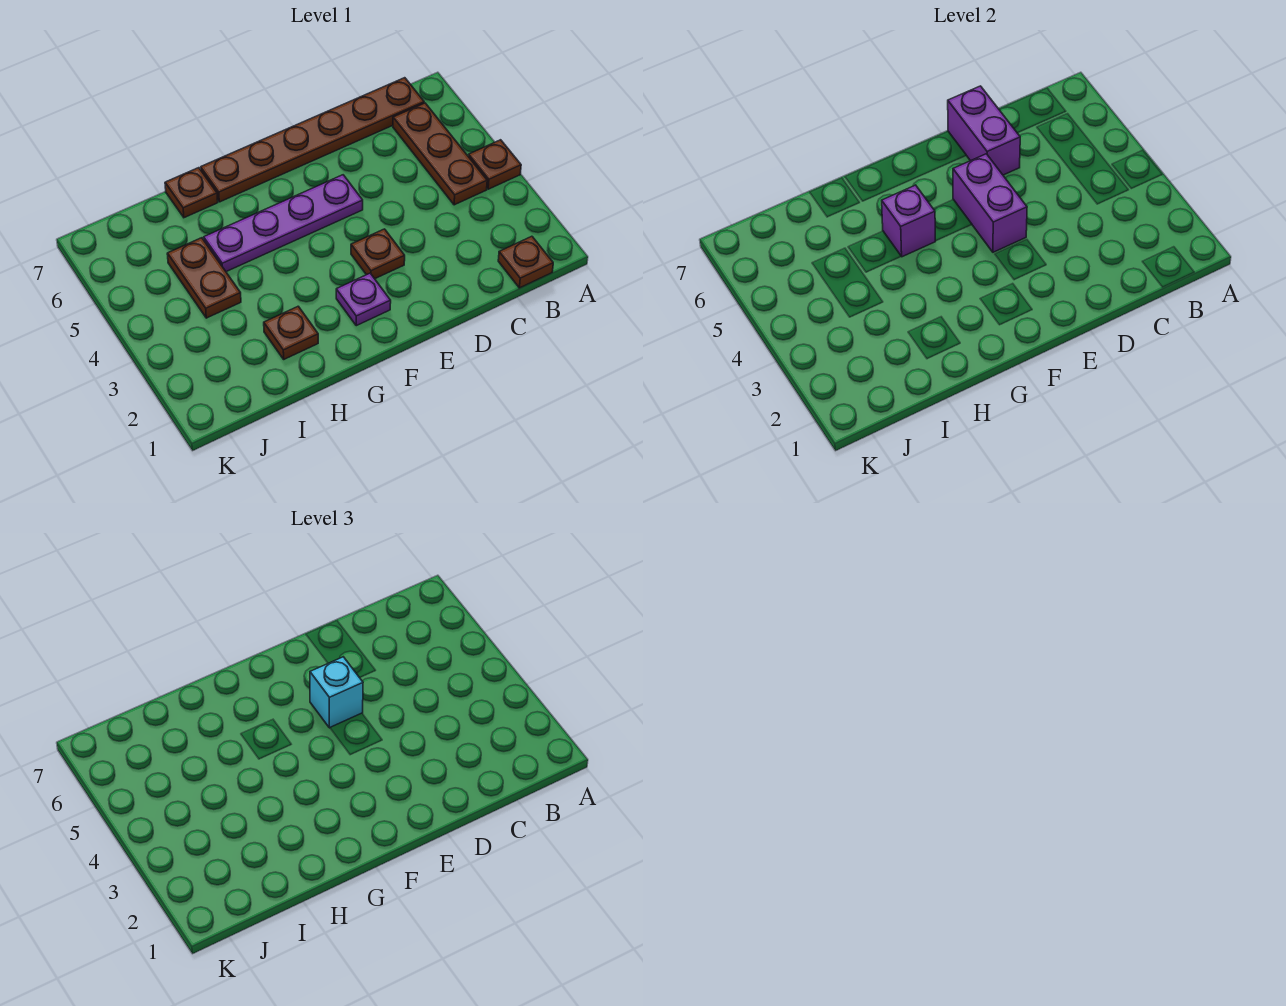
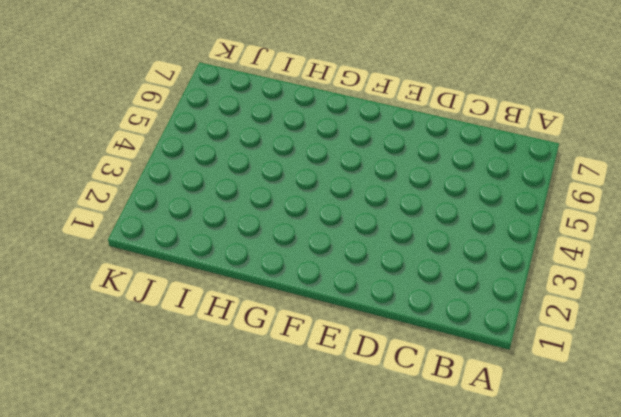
none -> brown 1x1 plate [468,140,521,189]
none -> brown 1x1 plate [498,236,553,288]
none -> brown 1x3 plate [393,103,487,205]

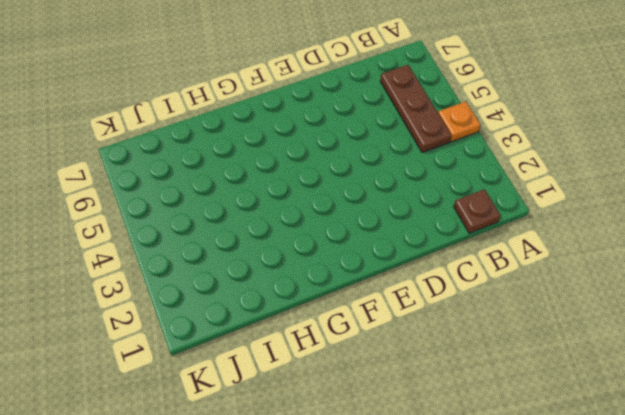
orange 1x1 plate [438,101,481,142] -> brown 1x1 plate [468,140,521,189]
none -> brown 1x6 plate [201,78,424,202]
none -> brown 1x1 plate [351,229,405,279]
none -> purple 1x4 plate [204,175,363,272]

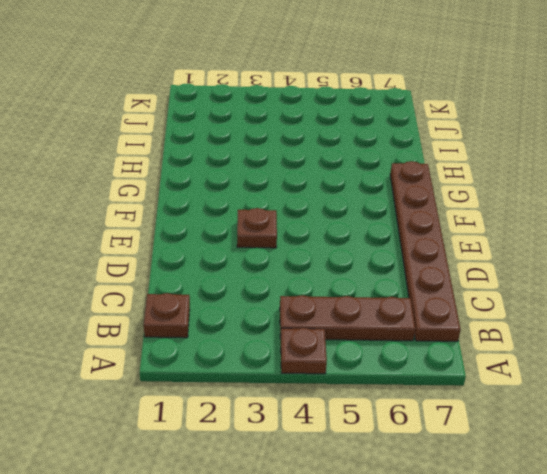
none -> purple 1x4 plate [204,175,363,272]
none -> purple 1x1 plate [336,273,391,326]
none -> brown 1x1 plate [264,306,318,359]

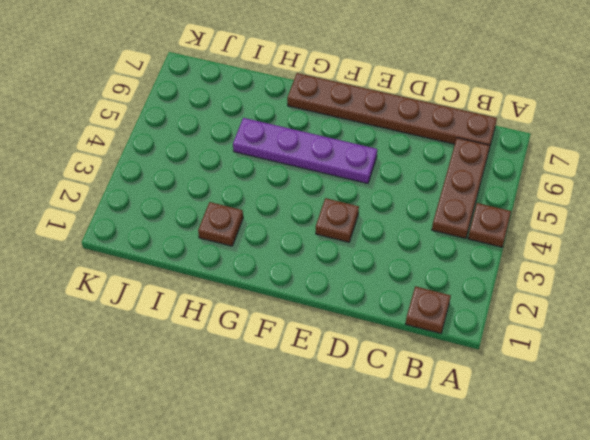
none -> purple 1x1 plate [336,273,391,326]
none -> brown 1x1 plate [165,168,218,218]
none -> brown 1x2 plate [167,238,241,318]

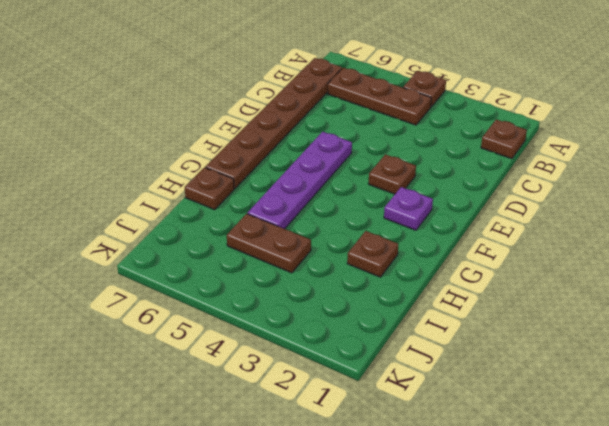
none -> purple 1x2 brick [948,86,1020,175]
none -> purple 1x2 brick [953,154,1027,252]
none -> purple 1x1 brick [882,185,935,257]

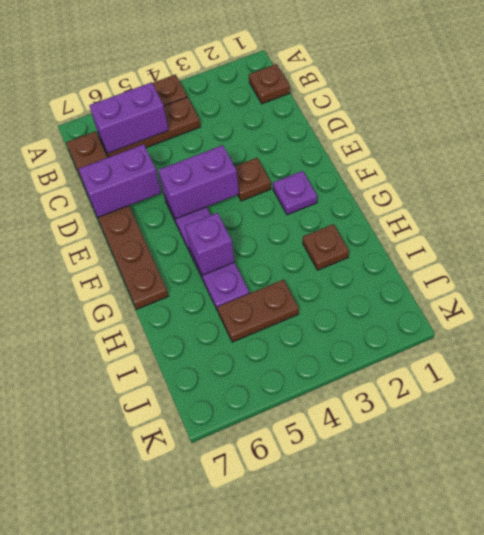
purple 1x2 brick [89,82,168,153] -> none
none -> brown 1x1 plate [165,168,218,218]
none -> cyan 1x1 brick [310,657,363,728]

